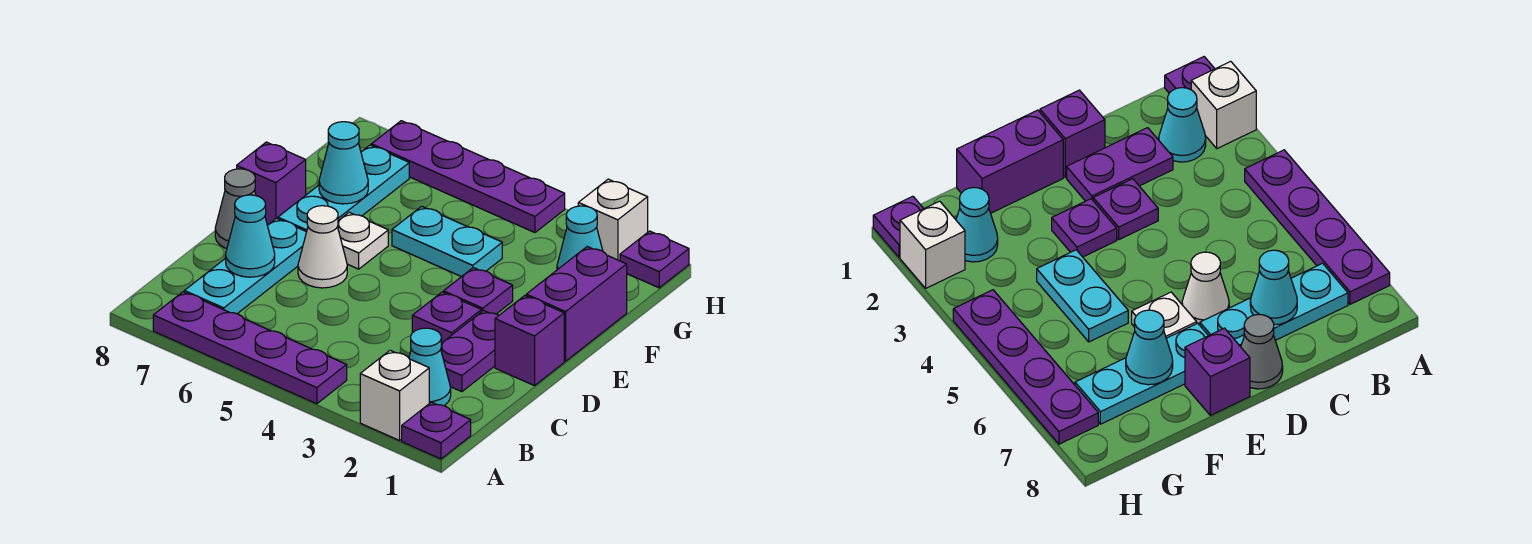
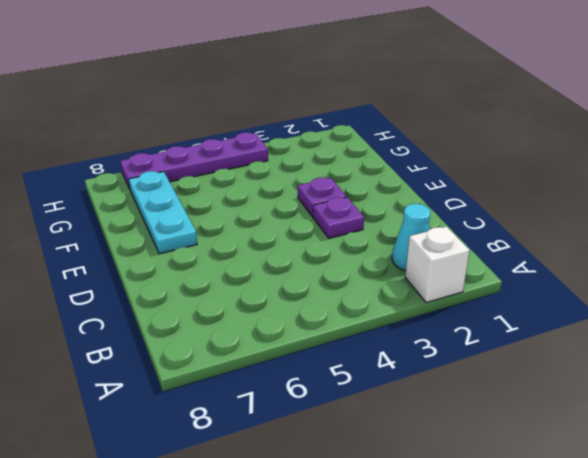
none -> purple 1x1 plate [402,402,471,459]
none -> purple 1x4 plate [153,292,347,404]
none -> cyan 1x3 plate [184,218,306,314]

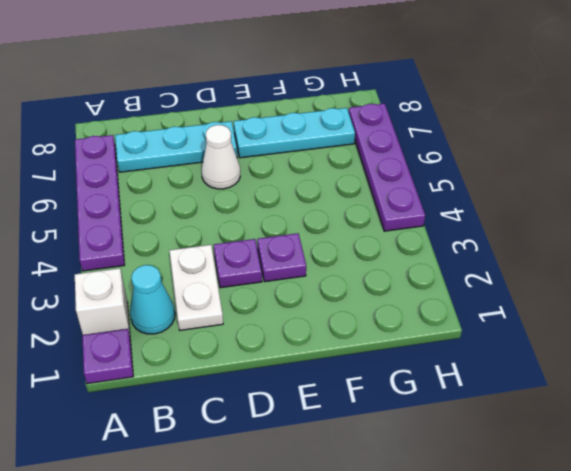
white 1x2 plate [169,245,223,330] -> purple 1x2 plate [441,311,499,392]
none -> purple 1x1 brick [495,296,564,386]
none -> grey 1x1 cone [215,169,256,249]
none -> purple 1x2 brick [526,247,627,361]

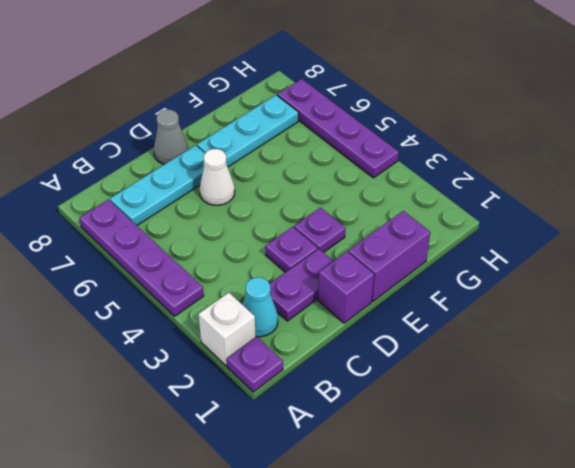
none -> white 1x1 plate [337,212,388,269]
none -> purple 1x1 brick [237,142,306,225]
none -> cyan 1x2 plate [392,206,502,277]

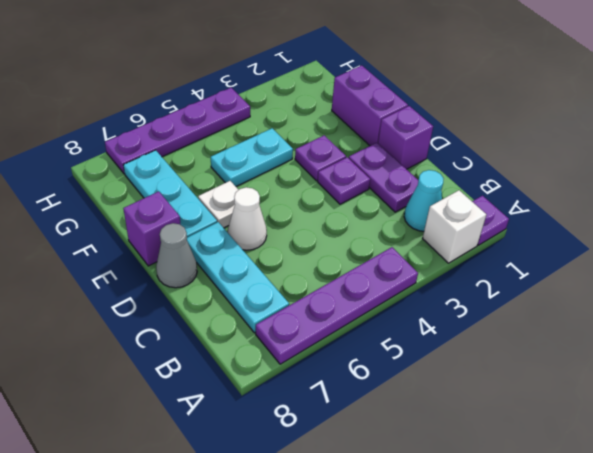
none -> cyan 1x1 cone [557,206,603,270]
none -> purple 1x1 plate [620,231,689,288]
none -> white 1x1 brick [578,179,648,261]

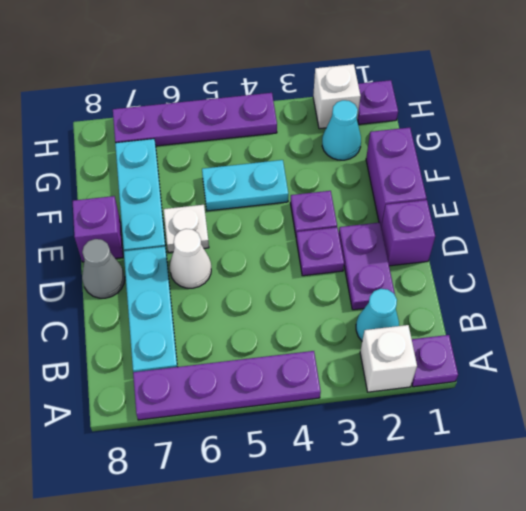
none -> cyan 1x1 cone [226,195,275,277]
none -> cyan 1x1 cone [319,122,368,204]

